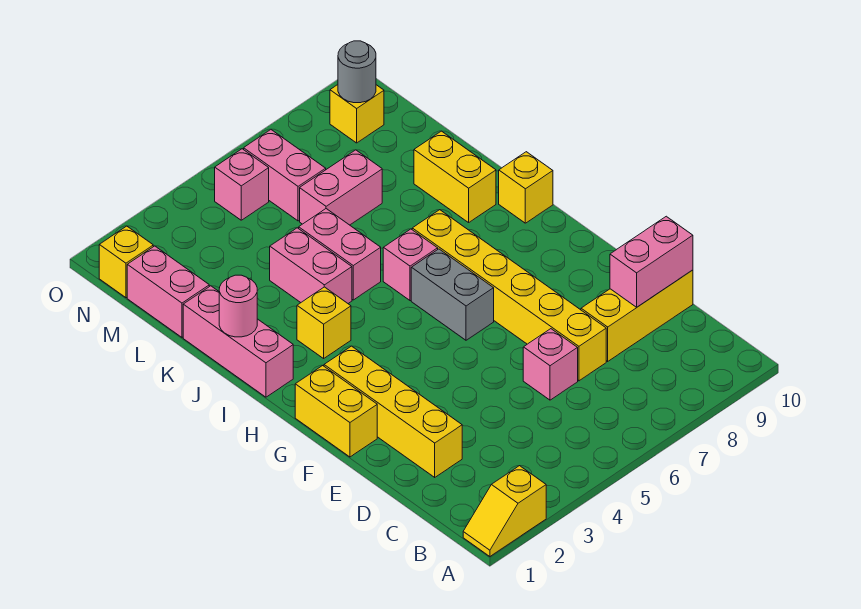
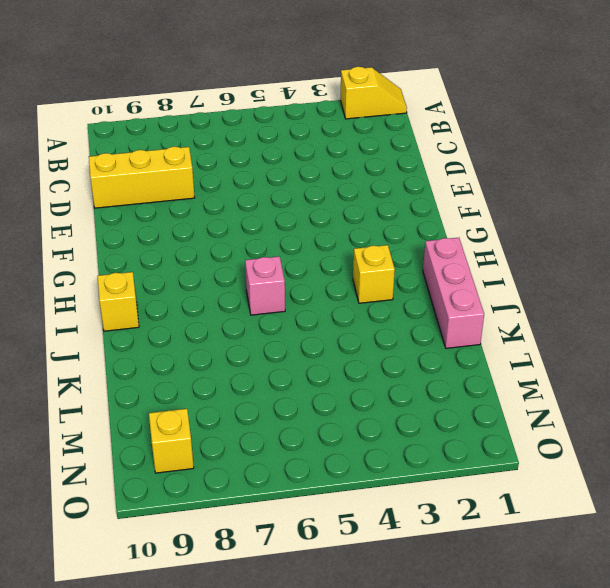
none -> yellow 1x4 brick [324,346,462,477]
none -> pink 1x1 brick [523,329,578,400]
none -> yellow 1x6 brick [412,210,606,381]

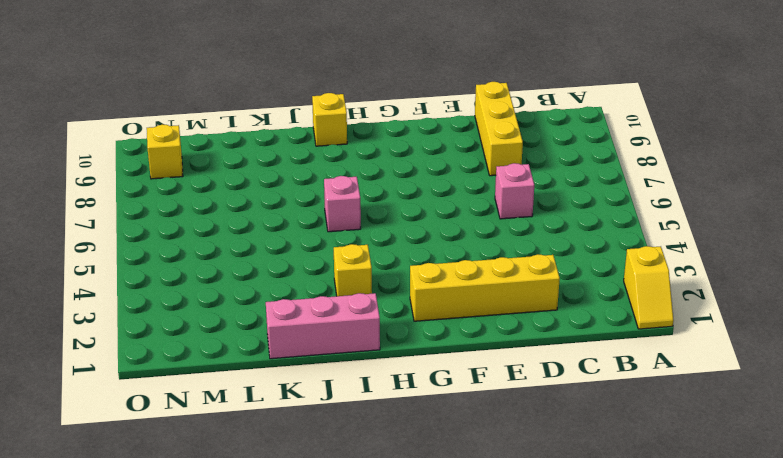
none -> yellow 1x6 brick [412,210,606,381]
none -> yellow 1x2 brick [295,366,377,457]
none -> grey 1x2 brick [411,249,494,340]

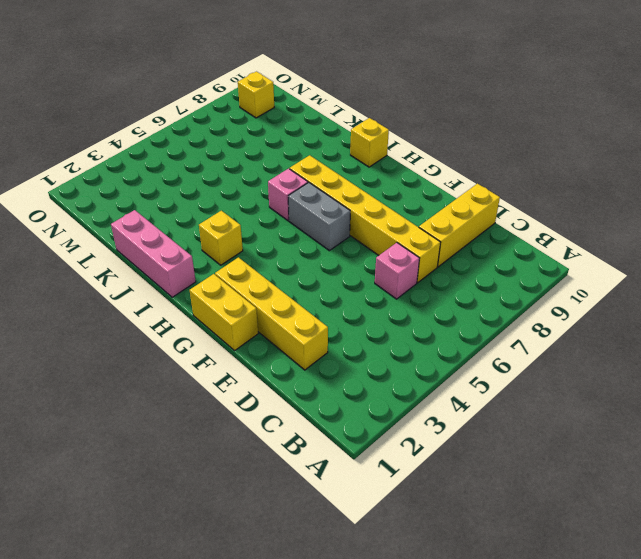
none -> yellow 1x2 slope [463,466,546,556]
none -> pink 1x2 brick [270,228,352,303]
none -> pink 1x2 brick [299,209,381,300]

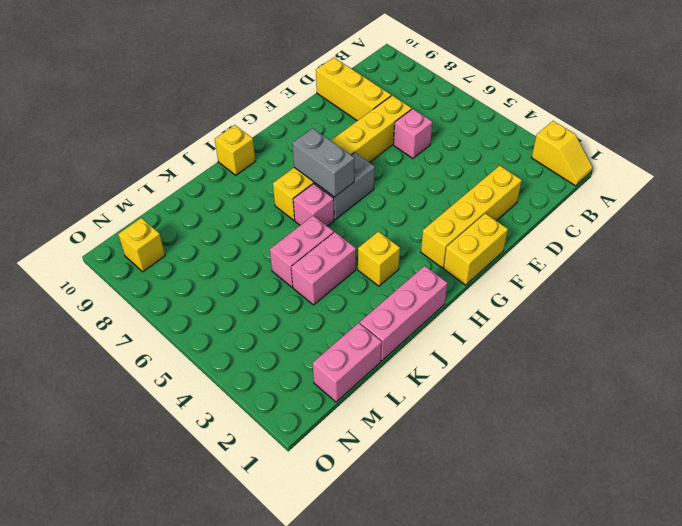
grey 1x2 brick [292,128,354,197] -> none
none -> yellow 1x2 brick [414,131,496,223]
none -> pink 1x2 brick [300,150,382,225]
none -> pink 1x2 brick [244,130,326,221]

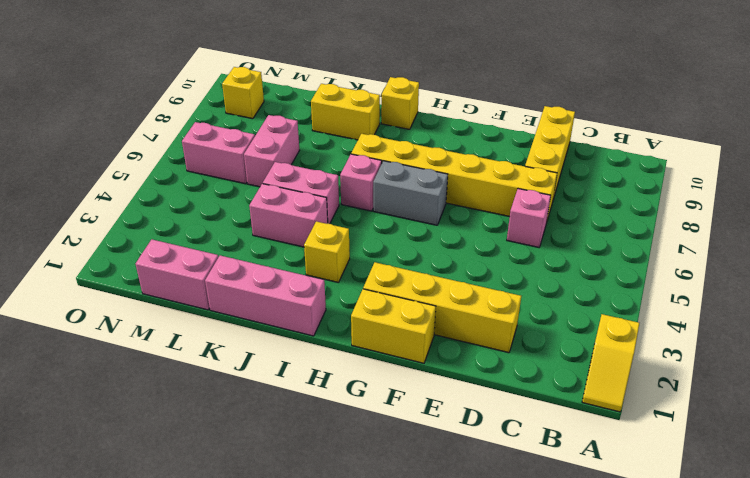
none -> yellow 1x1 brick [99,226,153,298]
none -> pink 1x1 brick [215,149,269,220]
none -> pink 1x2 brick [610,216,693,307]

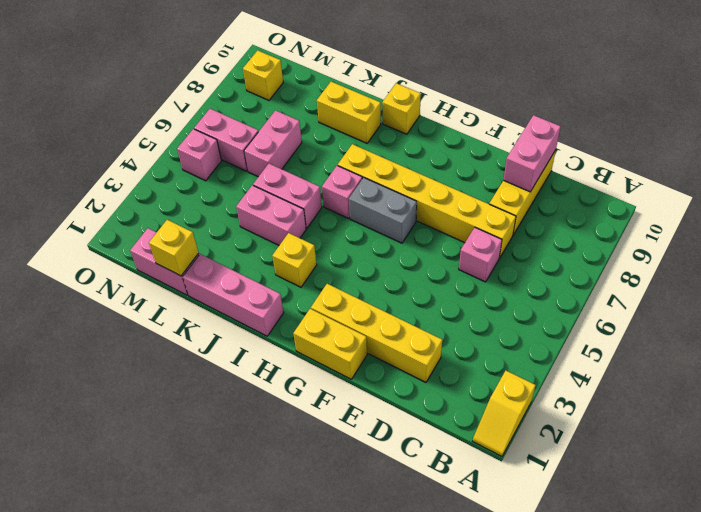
yellow 1x1 brick [149,220,199,276] -> yellow 1x1 brick moved to [99,226,153,298]
none -> pink 1x1 round brick [219,275,257,337]
none -> grey 1x1 round brick [338,41,376,103]

